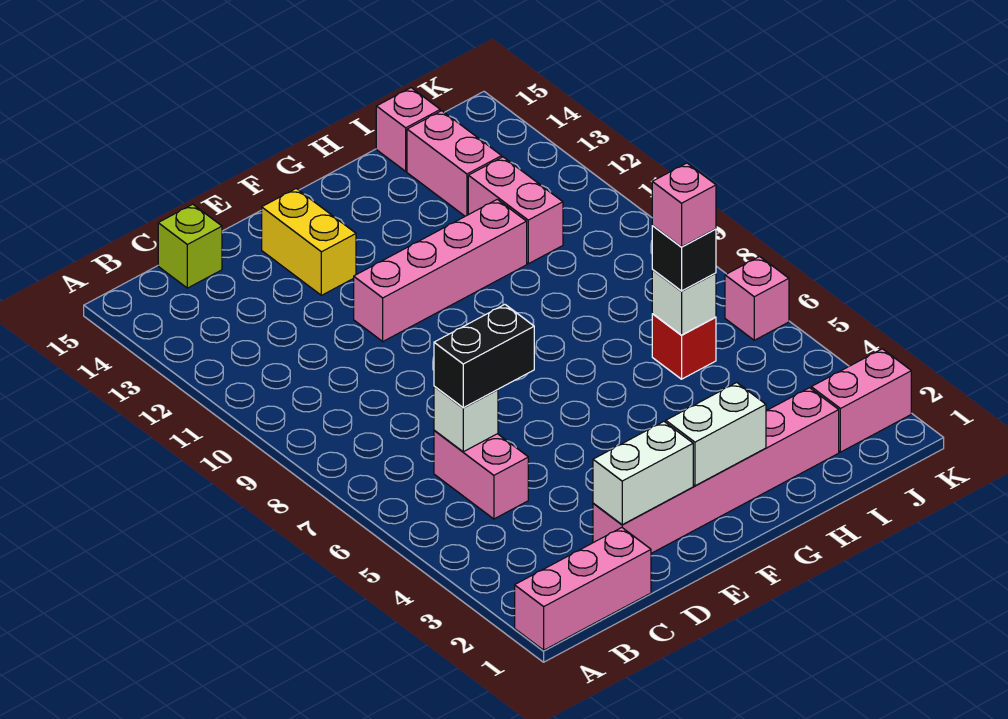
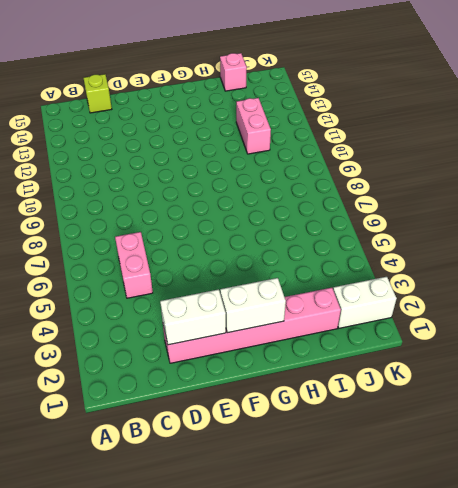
white 1x2 brick [333,277,397,328] -> pink 1x2 brick [811,349,911,452]
none -> pink 1x3 brick [515,528,651,650]
none -> pink 1x4 brick [354,199,527,341]
none -> yellow 1x2 brick [262,189,356,295]

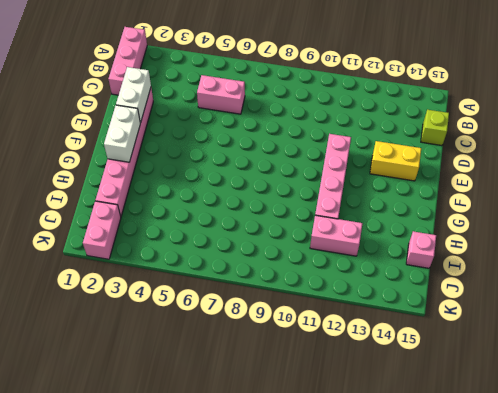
none -> red 1x1 brick [652,314,716,379]
none -> pink 1x2 brick [407,111,502,216]
none -> pink 1x1 brick [725,256,789,340]

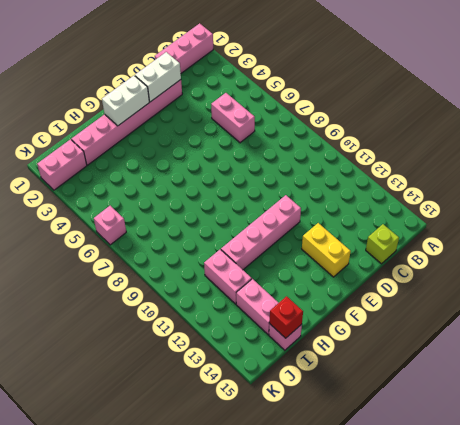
red 1x1 brick [269,296,303,338] -> red 1x1 brick moved to [652,314,716,379]
none -> white 1x1 brick [434,387,498,452]
none -> white 1x1 brick [652,270,716,335]
none -> black 1x2 brick [434,305,534,408]

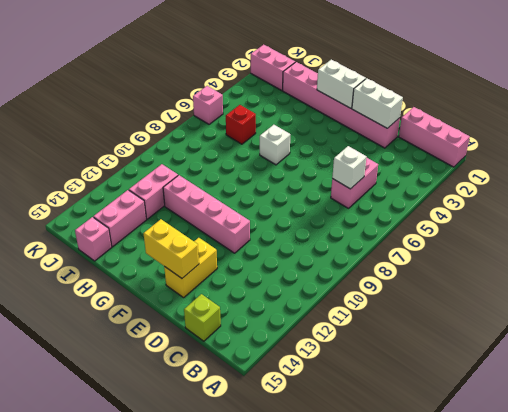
yellow 1x2 brick [143,219,199,278] -> none
white 1x1 brick [260,125,290,165] -> white 1x1 brick moved to [652,270,716,335]
none -> black 1x2 brick [434,305,534,408]
none -> black 1x1 brick [652,225,716,291]
none -> pink 1x1 brick [652,163,716,247]

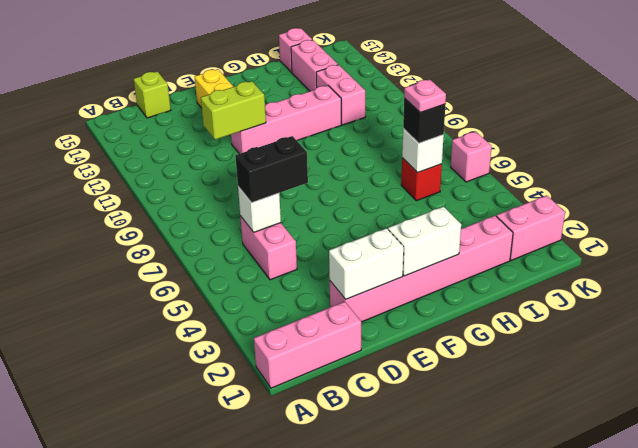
lime 1x2 brick [201,81,266,140] -> none
pink 1x1 plate [404,79,446,113] -> pink 1x1 brick [652,163,716,247]

